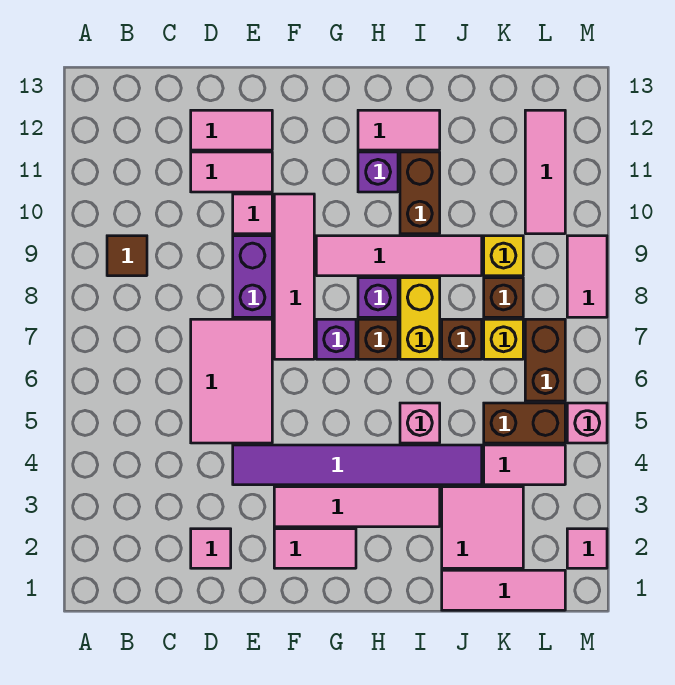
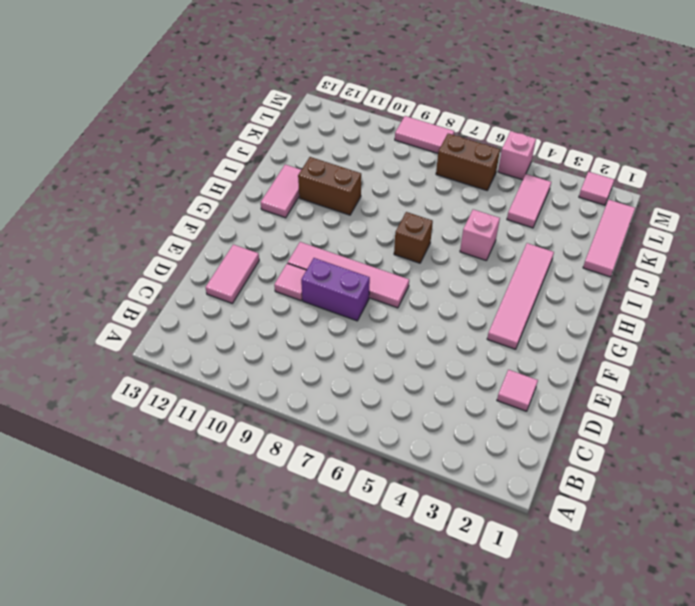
none -> brown 1x1 tile [107,236,147,276]
none -> pink 2x3 tile [191,319,272,443]
none -> pink 1x2 tile [191,152,272,192]
none -> purple 1x6 tile [233,445,482,485]

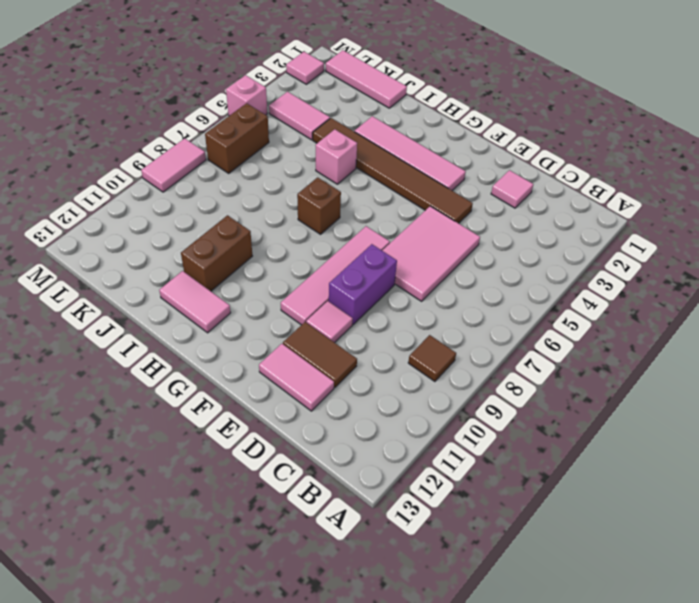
brown 1x2 tile [283,322,357,387] -> pink 1x2 tile [191,152,272,192]
brown 1x6 tile [313,118,473,223] -> purple 1x6 tile [233,445,482,485]
none -> pink 1x2 tile [274,529,356,568]
none -> purple 1x1 brick [316,319,356,359]
none -> pink 1x4 tile [316,236,482,276]
none -> purple 1x1 brick [358,278,398,317]

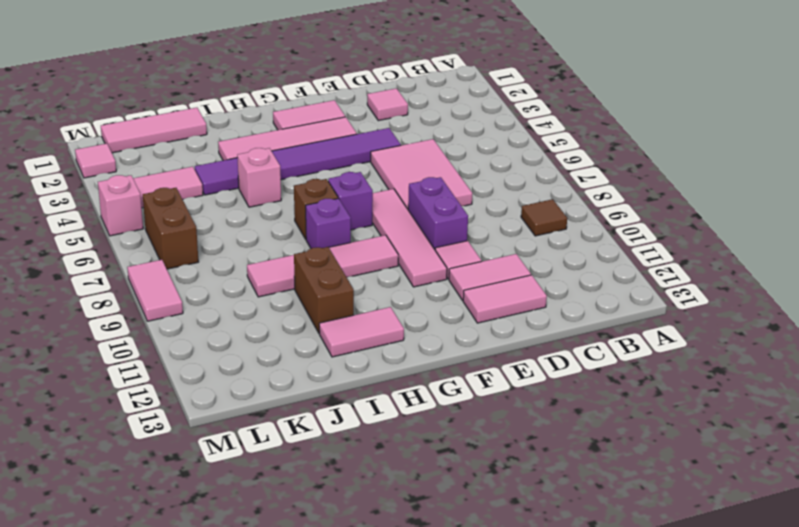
none -> purple 1x1 brick [358,152,398,192]
none -> yellow 1x2 brick [400,278,440,359]
none -> pink 2x2 tile [442,487,523,568]
none -> brown 1x1 brick [442,319,482,359]

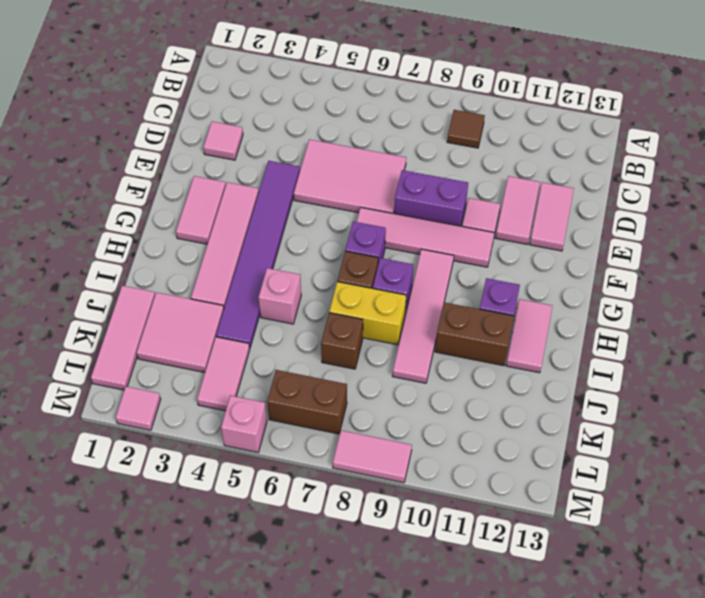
none -> brown 1x2 brick [484,403,565,443]
none -> yellow 1x1 brick [484,319,523,359]
none -> brown 1x1 brick [484,278,523,317]
none -> yellow 1x1 brick [484,236,523,276]

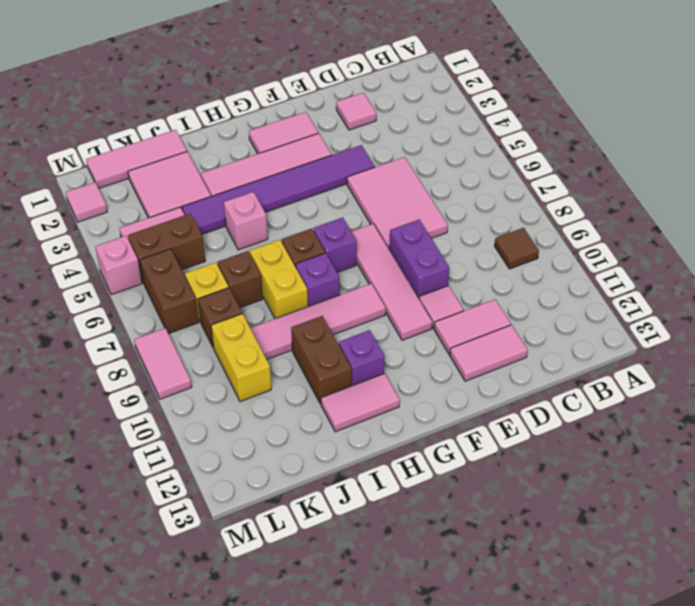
yellow 1x2 brick [211,314,271,402] -> yellow 1x1 brick [484,236,523,276]
none -> pink 1x3 tile [525,110,565,234]

